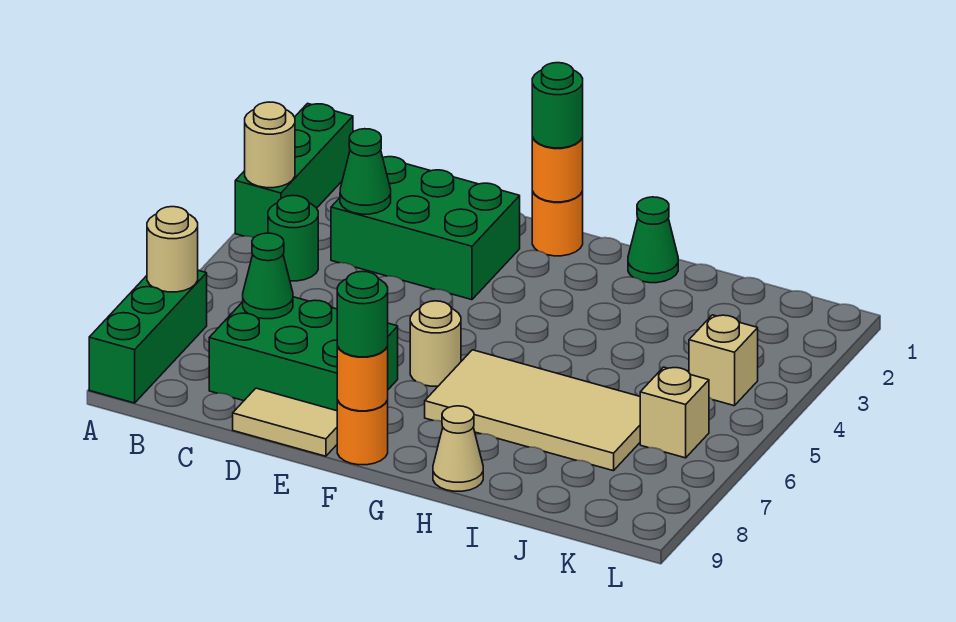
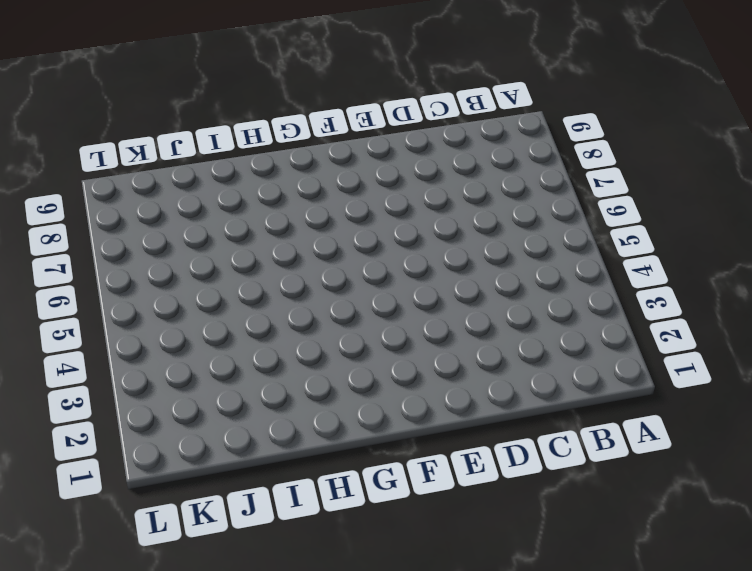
none -> green 1x3 brick [235,104,353,237]
none -> green 1x3 brick [89,270,207,403]
none -> green 1x1 round brick [268,196,318,281]

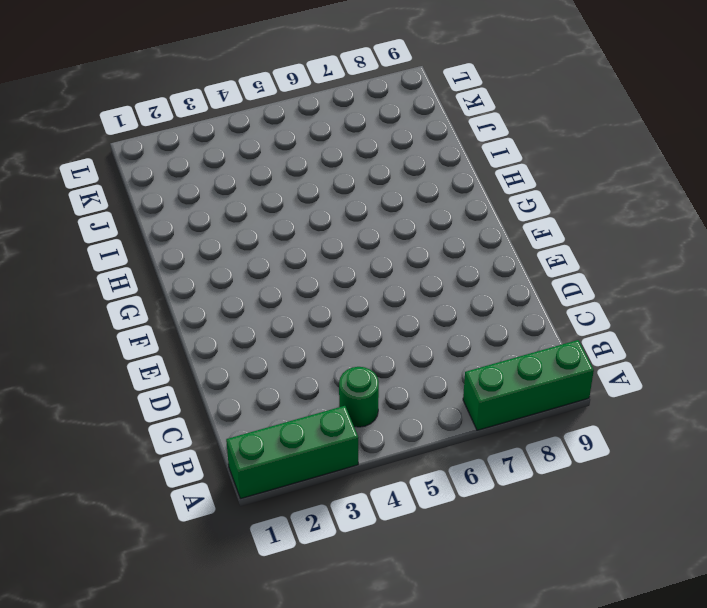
none -> green 2x3 brick [331,157,520,300]
none -> green 2x3 brick [209,297,398,411]
none -> tan 1x2 tile [233,388,337,456]

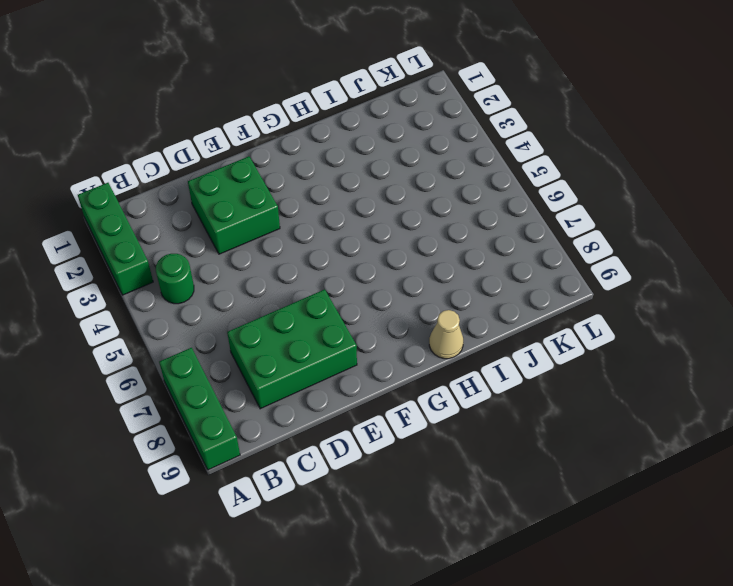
green 2x2 brick [188,156,280,254] -> green 2x3 brick [331,157,520,300]
none -> tan 1x2 tile [233,388,337,456]
none -> orange 1x1 round brick [532,191,583,256]
none -> tan 1x1 round brick [410,301,461,386]

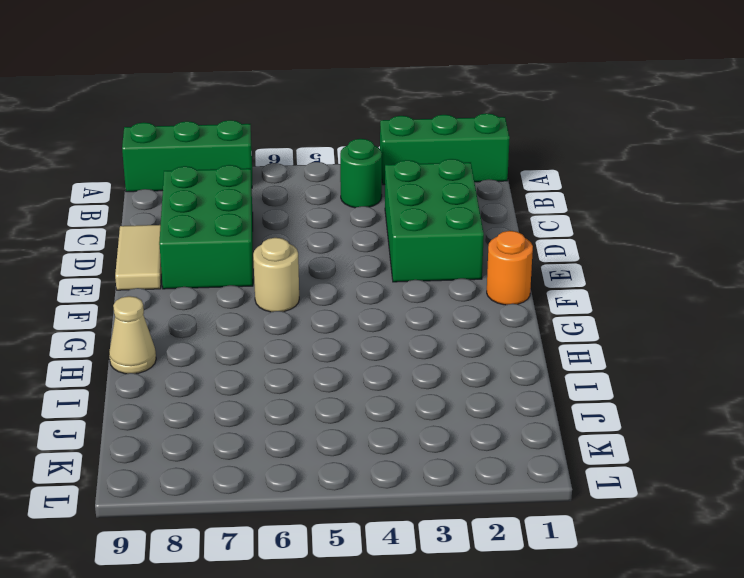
none -> orange 1x1 round brick [337,400,388,465]
none -> tan 2x4 tile [425,350,640,471]
none -> green 1x1 cone [628,197,678,283]

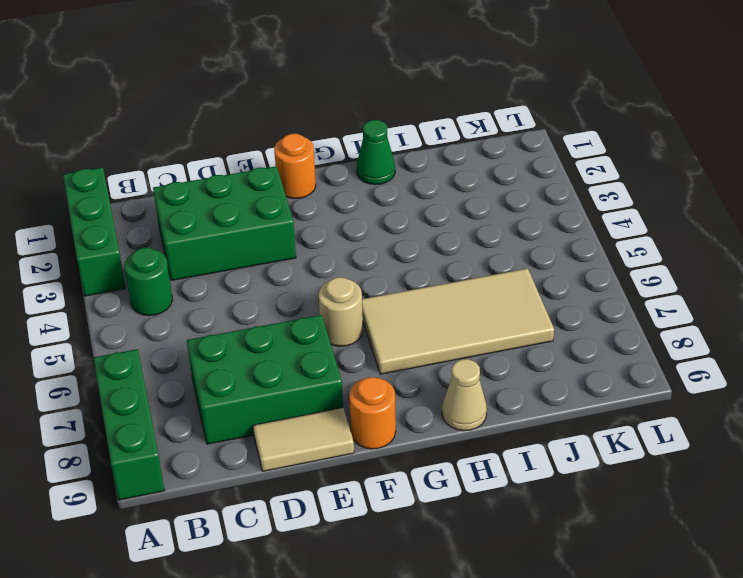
none -> tan 1x1 brick [689,315,758,406]
none -> tan 1x1 brick [640,367,709,458]
none -> tan 1x1 round brick [245,102,295,188]

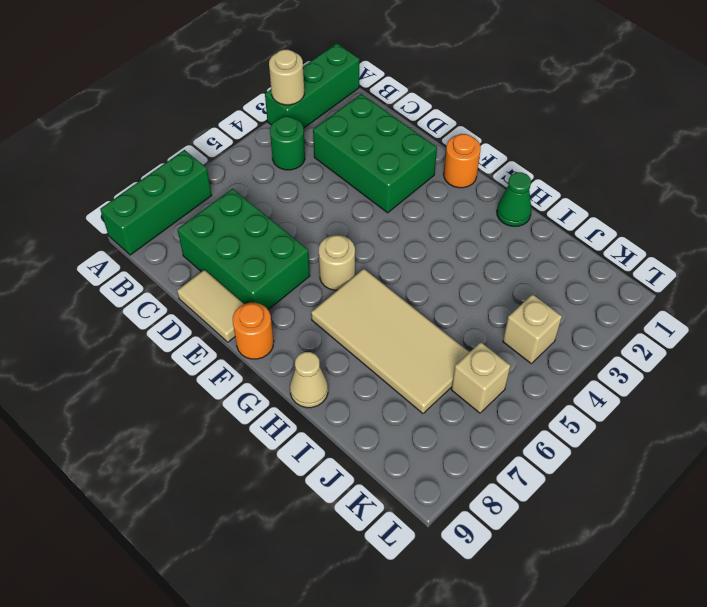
none -> tan 1x1 round brick [147,207,198,292]
none -> green 1x1 cone [340,129,391,214]
none -> green 1x1 cone [243,233,293,319]

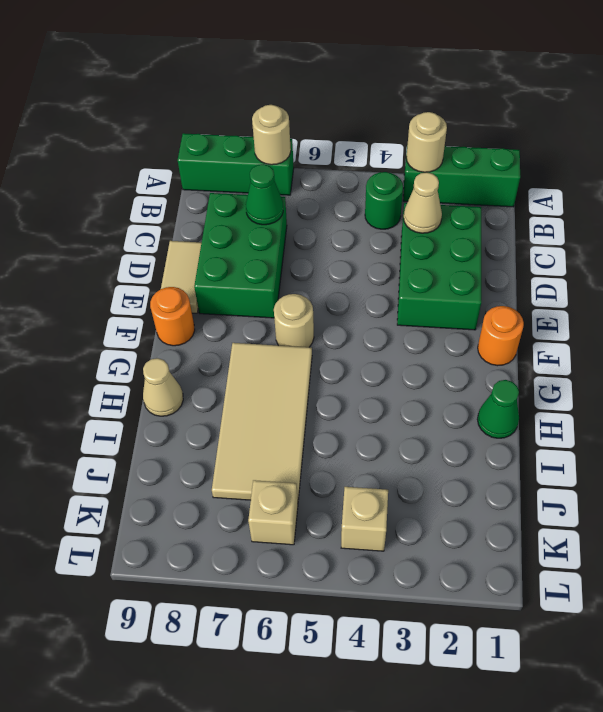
tan 1x1 cone [404,172,442,233] -> green 1x1 cone [340,129,391,214]
none -> orange 1x1 round brick [532,137,583,202]
none -> orange 1x1 round brick [337,346,388,411]
none -> green 1x1 round brick [532,63,583,148]

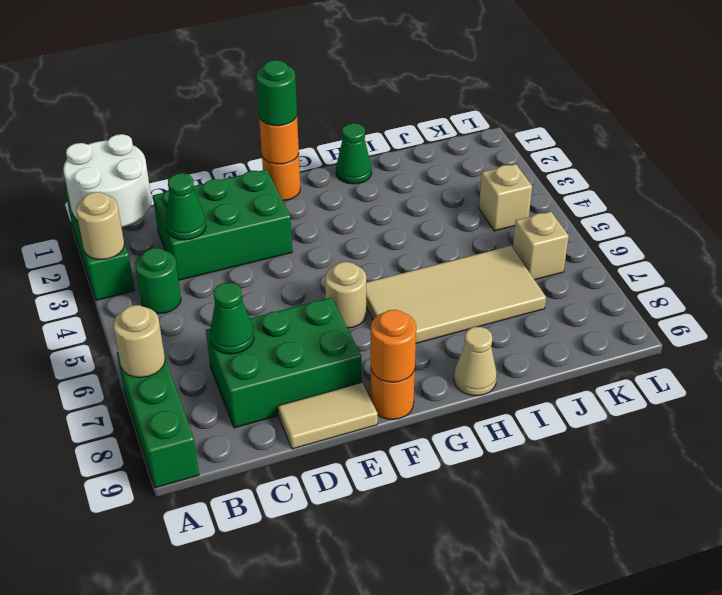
white 2x2 round brick [63,134,151,227] -> none
none -> green 1x1 round brick [337,271,388,357]

